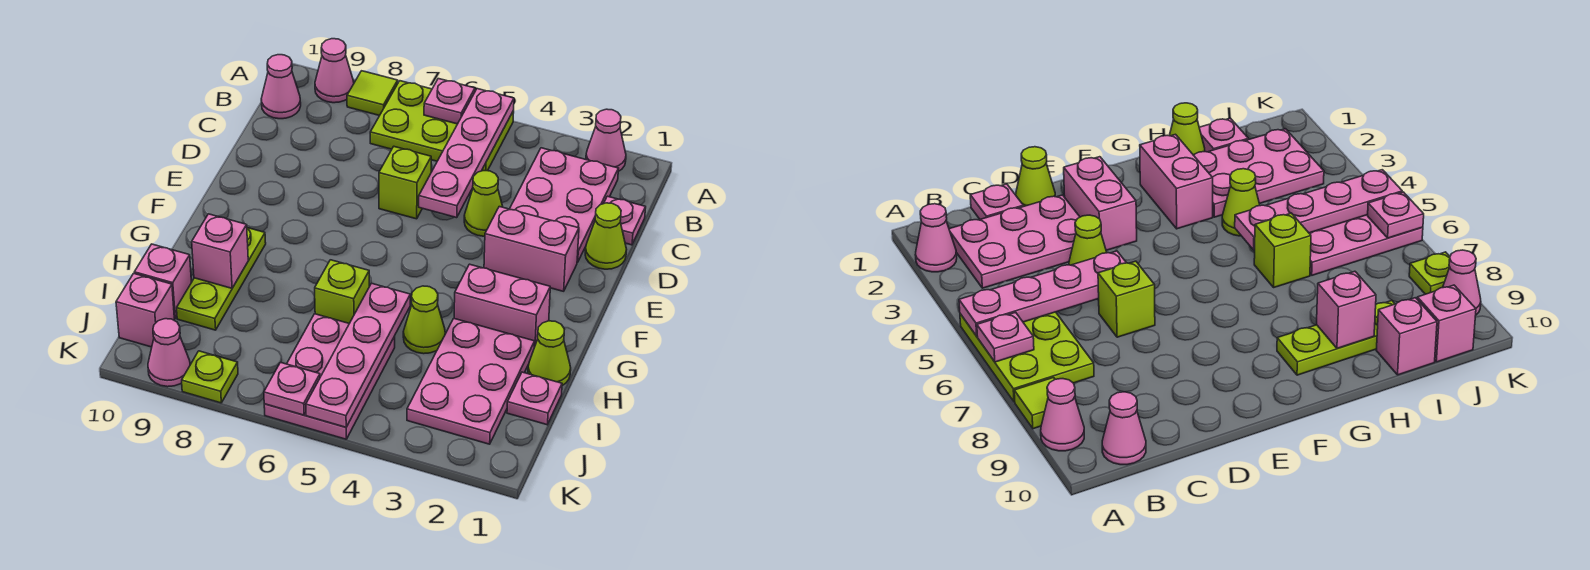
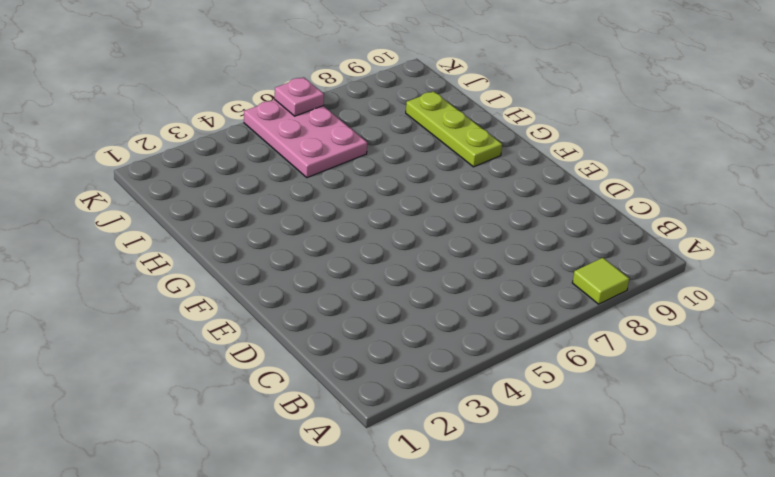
none -> pink 1x1 cone [586,109,626,171]
none -> lime 2x3 plate [370,81,514,171]
none -> pink 1x1 cone [315,39,354,103]

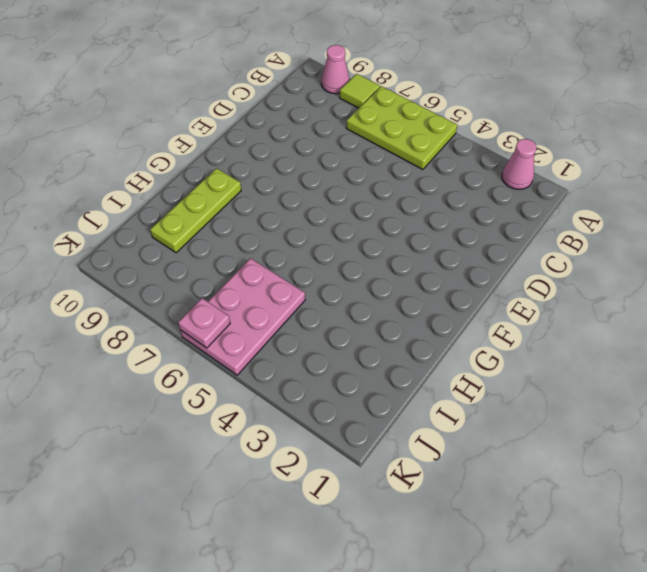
none -> pink 2x3 plate [510,148,619,262]
none -> pink 1x1 cone [261,55,301,119]
none -> pink 1x1 plate [604,196,646,245]

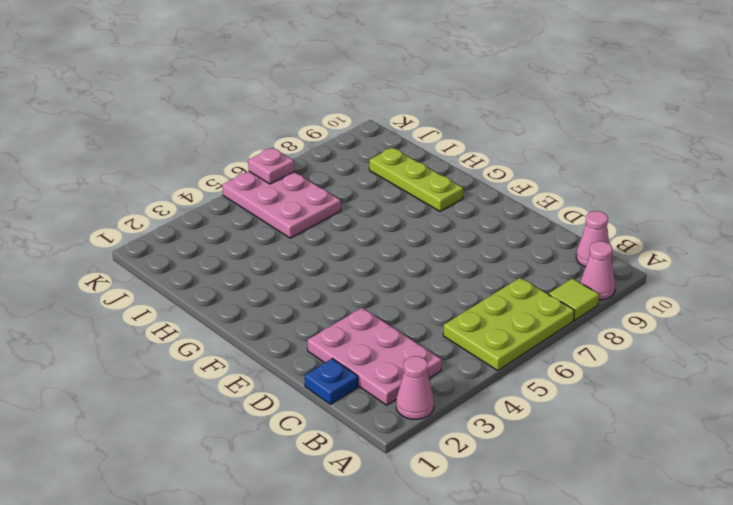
blue 1x1 plate [305,358,358,404] -> pink 1x1 plate [604,196,646,245]
none -> lime 1x1 cone [585,203,627,269]
none -> lime 1x1 cone [464,171,503,236]
none -> lime 1x1 brick [379,147,431,219]

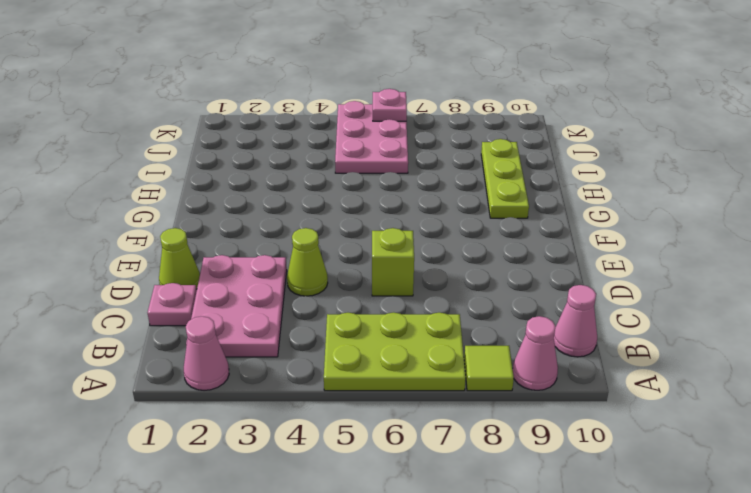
none -> pink 1x2 brick [484,207,579,291]
none -> pink 1x2 brick [454,264,550,347]
none -> lime 1x1 cone [528,321,571,386]

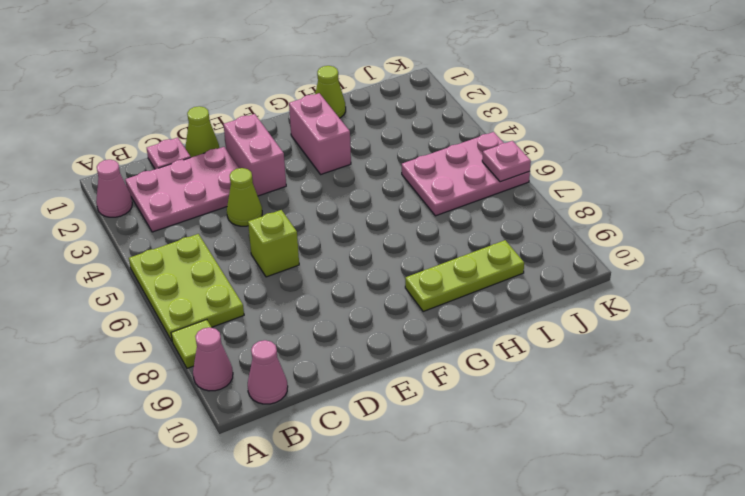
none -> pink 2x3 plate [407,319,535,444]
none -> lime 1x1 cone [403,286,445,354]
none -> lime 1x1 brick [315,260,369,323]

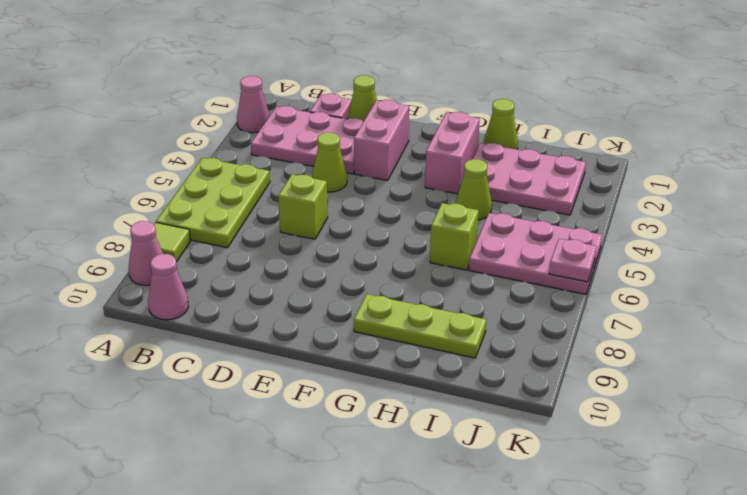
none -> pink 1x1 plate [507,372,562,425]
none -> pink 1x1 brick [134,244,192,319]
none -> pink 1x1 brick [116,273,175,347]

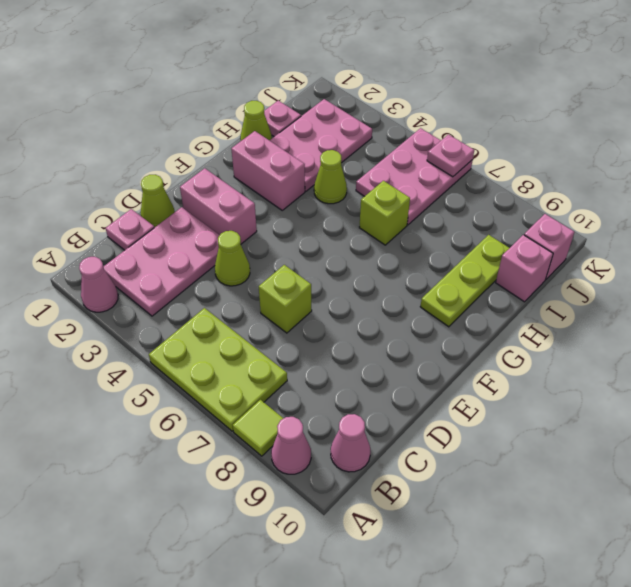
none -> lime 1x1 plate [182,351,238,403]
none -> pink 1x1 cone [148,319,190,387]
none -> pink 1x4 plate [419,89,514,218]

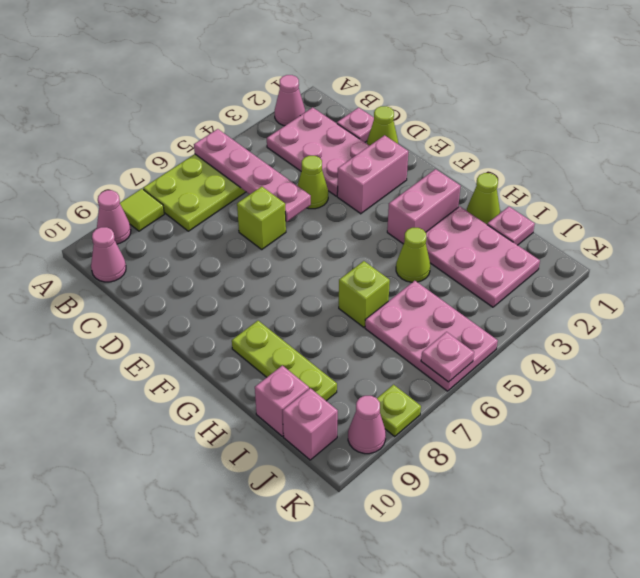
none -> pink 1x1 plate [424,79,475,124]
none -> pink 1x4 plate [306,283,410,427]
none -> pink 1x1 brick [192,214,248,288]

